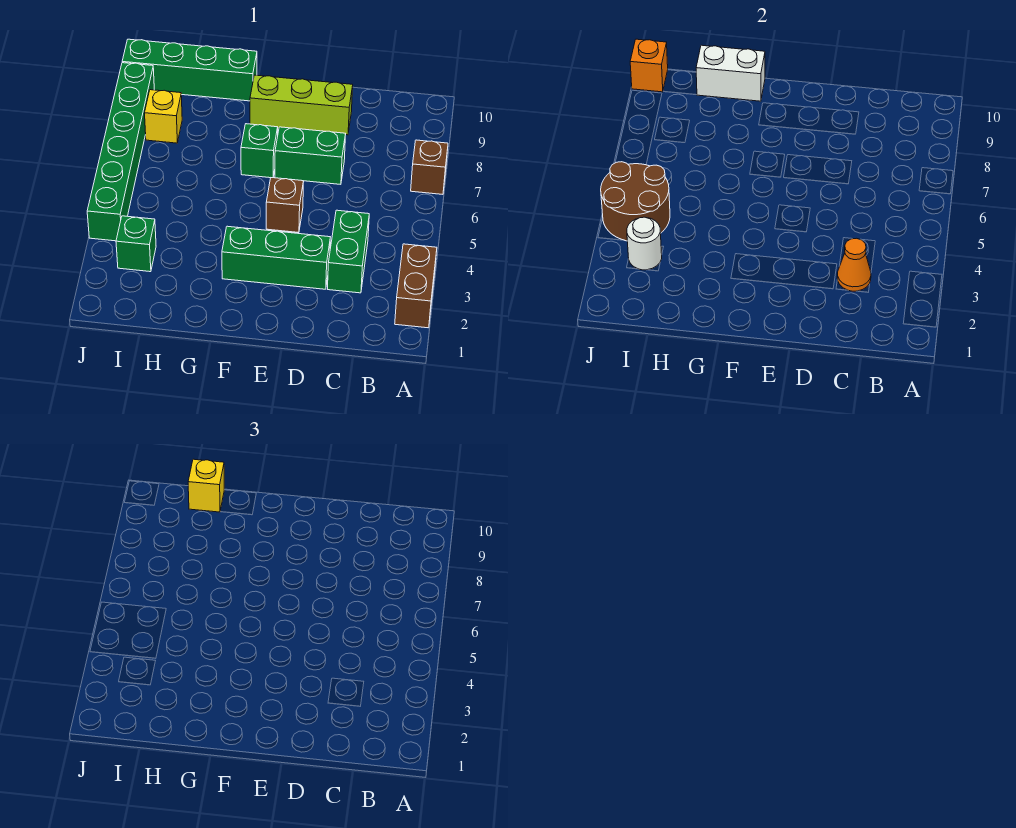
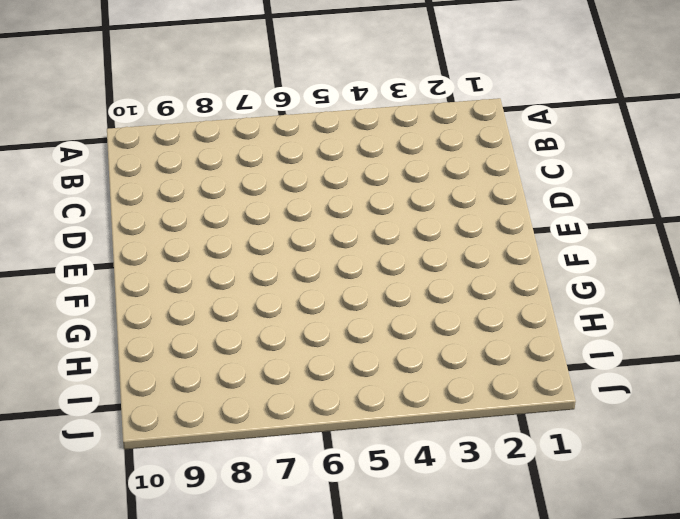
none -> brown 1x2 brick [395,244,437,328]
none -> brown 1x1 brick [411,140,448,194]
none -> green 1x2 brick [328,210,369,293]

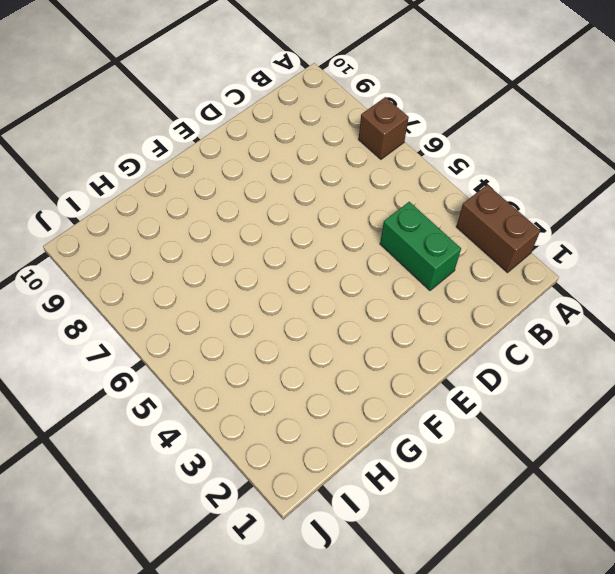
none -> green 1x3 brick [222,226,330,289]
none -> green 1x2 brick [275,127,346,184]
none -> lime 1x3 brick [250,75,353,135]

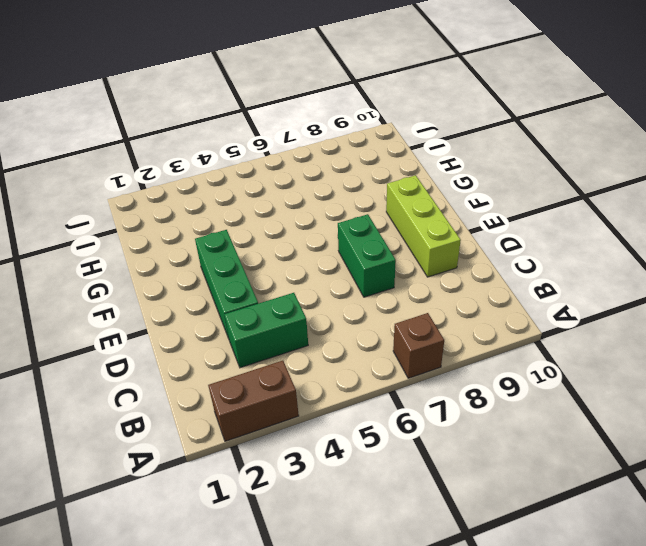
none -> brown 1x1 brick [266,178,304,233]
none -> green 1x1 brick [241,124,278,178]
none -> green 1x4 brick [122,39,257,101]

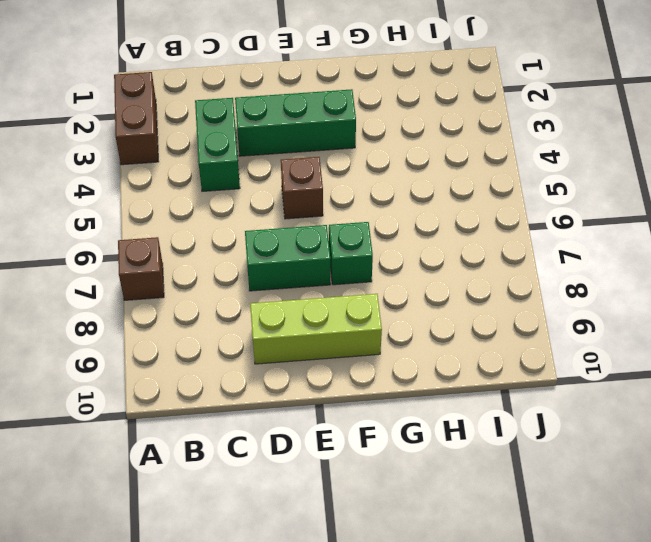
none -> green 1x4 brick [122,39,257,101]
none -> green 1x1 brick [116,216,156,272]
none -> yellow 1x1 brick [145,90,182,143]

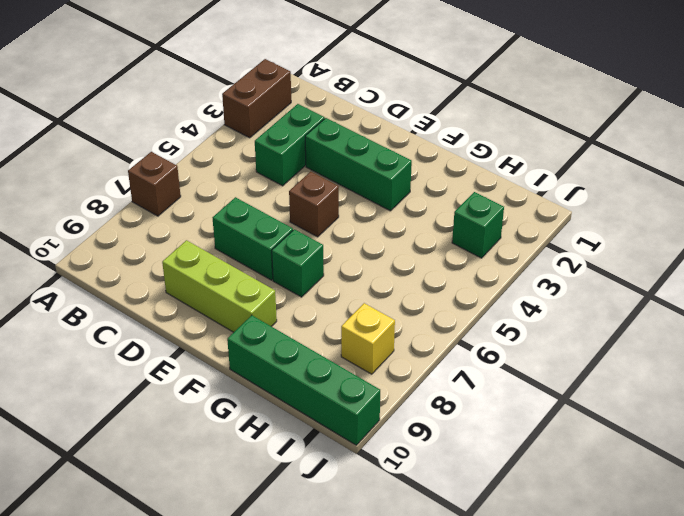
none -> green 1x6 brick [87,63,154,241]
none -> orange 1x1 cone [837,238,871,291]
none -> white 1x2 brick [696,45,765,101]

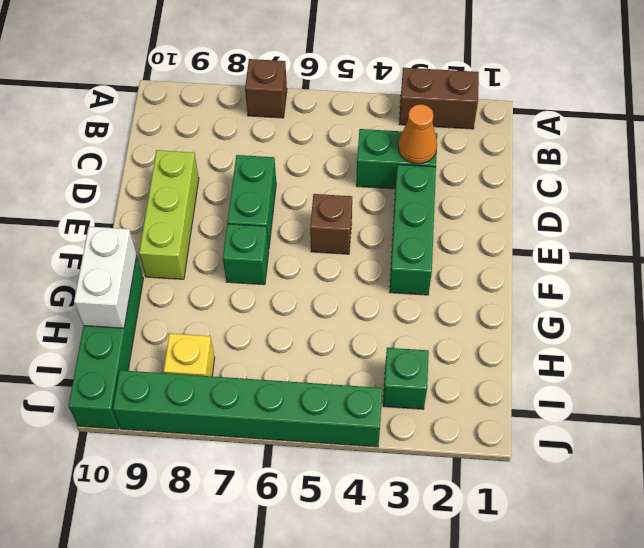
none -> white 1x1 round brick [627,217,662,270]
none -> brown 2x2 round brick [601,162,670,241]
none -> orange 1x1 brick [630,39,668,92]

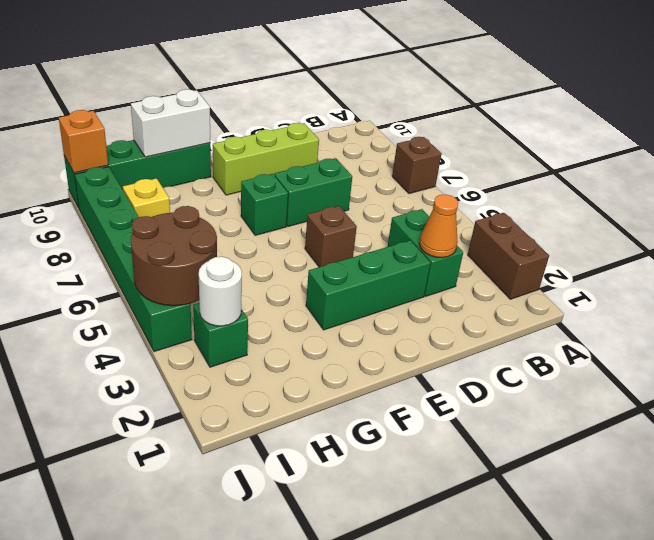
none -> yellow 1x1 brick [188,459,224,512]

